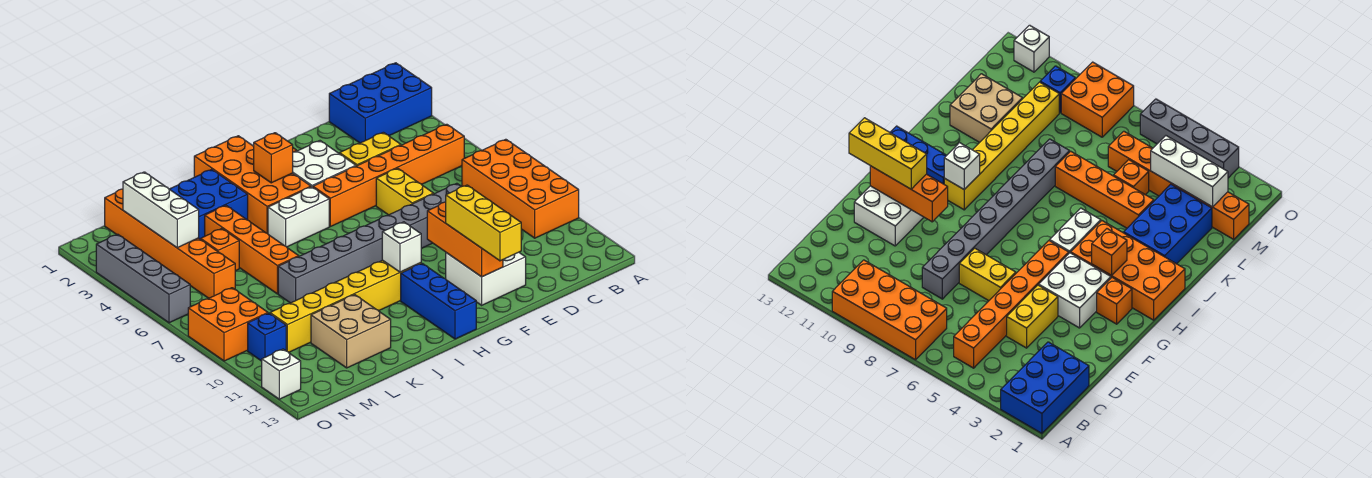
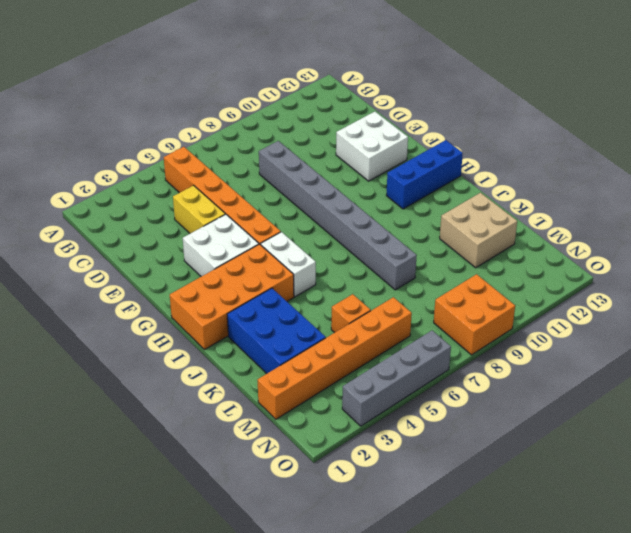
none -> blue 2x3 brick [329,63,432,143]
none -> orange 2x4 brick [462,139,579,238]
none -> yellow 1x2 brick [376,168,434,215]

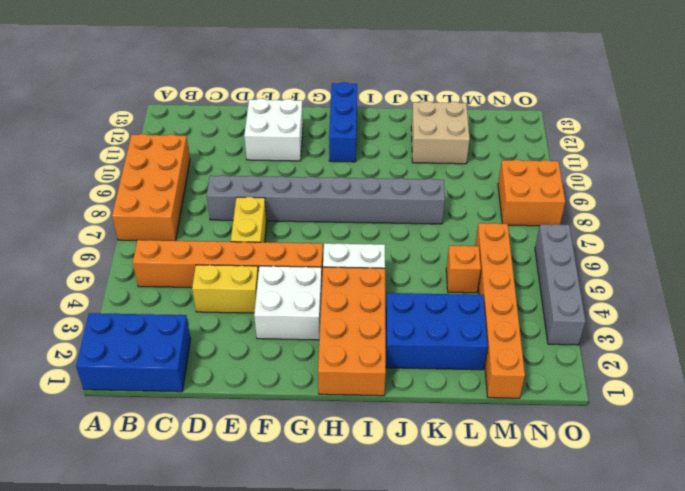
none -> orange 1x1 brick [1097,277,1132,324]
none -> yellow 1x6 brick [270,260,421,352]
none -> orange 1x4 brick [205,206,299,294]

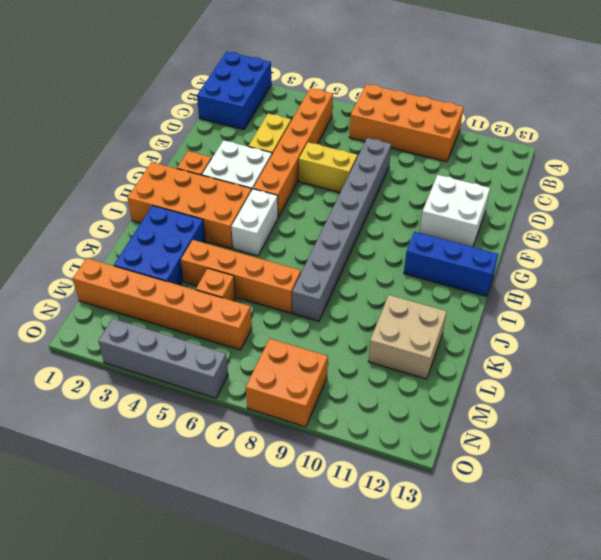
none -> yellow 1x6 brick [270,260,421,352]
none -> blue 1x1 brick [248,313,286,361]
none -> white 1x1 brick [262,349,301,399]

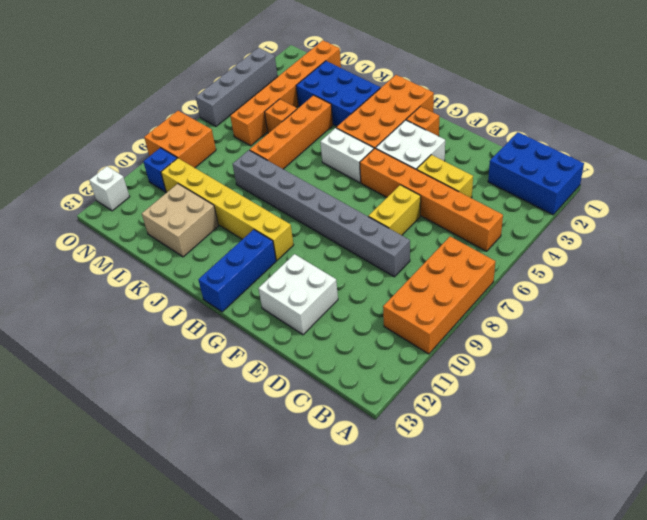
none -> orange 1x3 brick [427,202,503,277]
none -> orange 1x1 brick [254,133,293,183]
none -> white 1x1 brick [382,222,422,272]

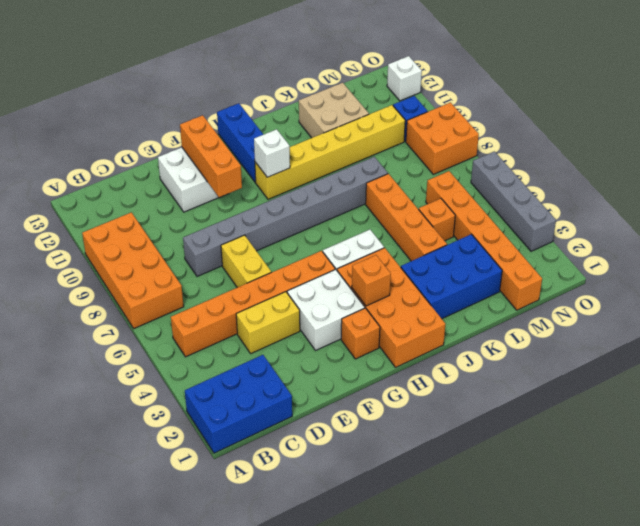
none -> white 1x3 brick [123,172,199,248]
none -> yellow 1x3 brick [446,185,521,261]

